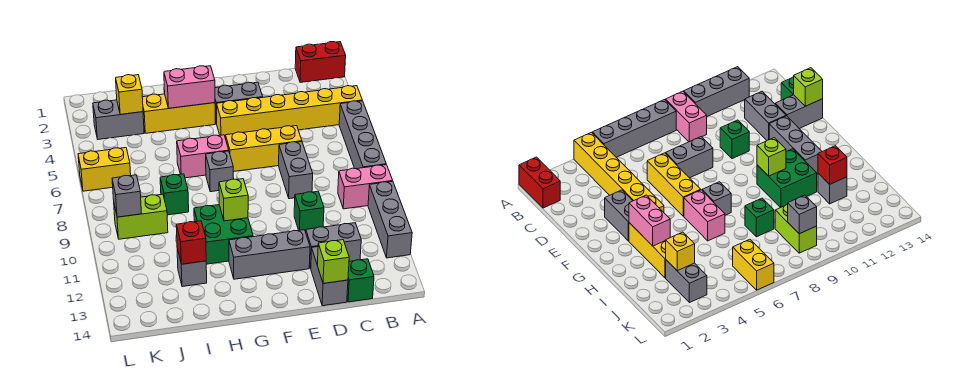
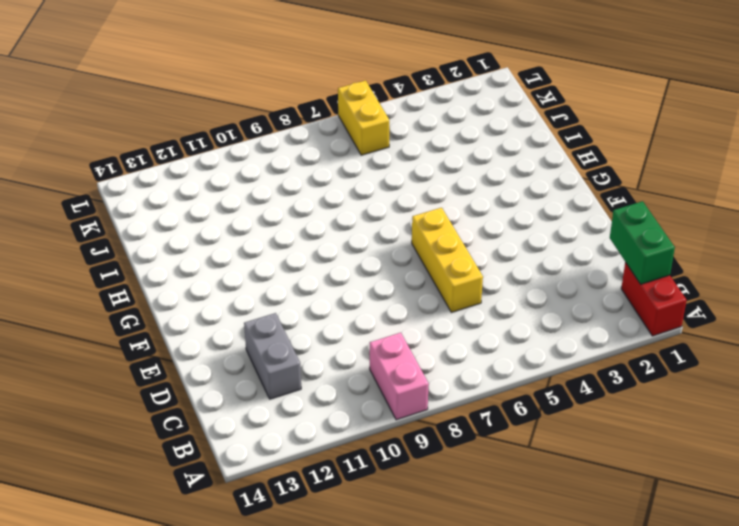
green 1x2 brick [610,201,675,284] -> none
none -> yellow 1x6 brick [217,86,362,139]
none -> grey 1x4 brick [339,101,386,169]
none -> grey 1x3 brick [368,181,412,258]

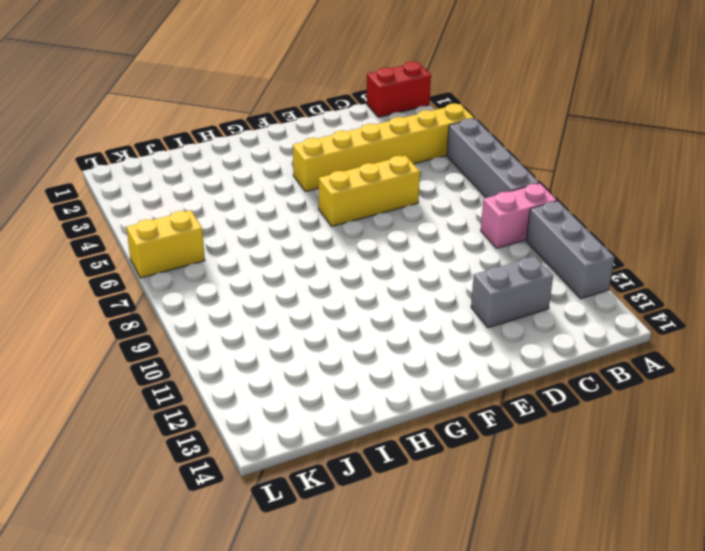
none -> green 1x1 brick [347,259,374,302]
none -> grey 1x2 brick [279,142,313,199]
none -> green 1x1 brick [294,191,324,232]

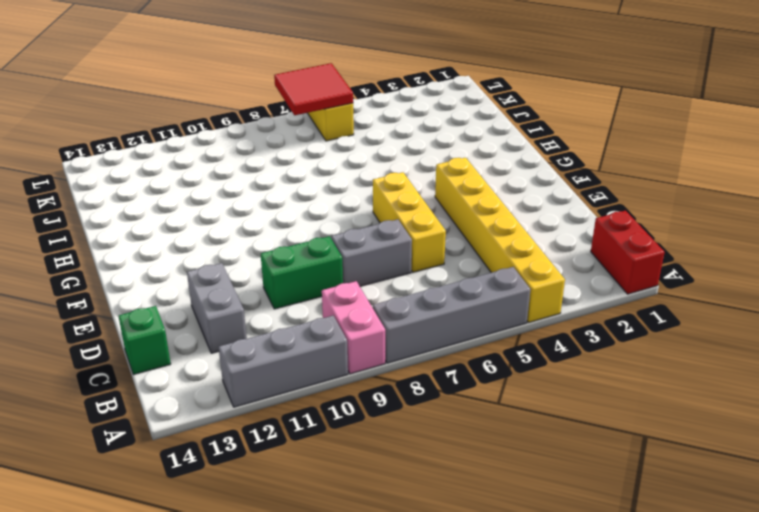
green 1x2 brick [261,236,343,309] -> green 1x1 brick [294,191,324,232]
red 2x2 tile [274,63,353,115] -> none
none -> grey 1x2 brick [311,247,348,306]
none -> grey 1x2 brick [215,82,263,124]
none -> grey 1x3 brick [229,230,310,279]

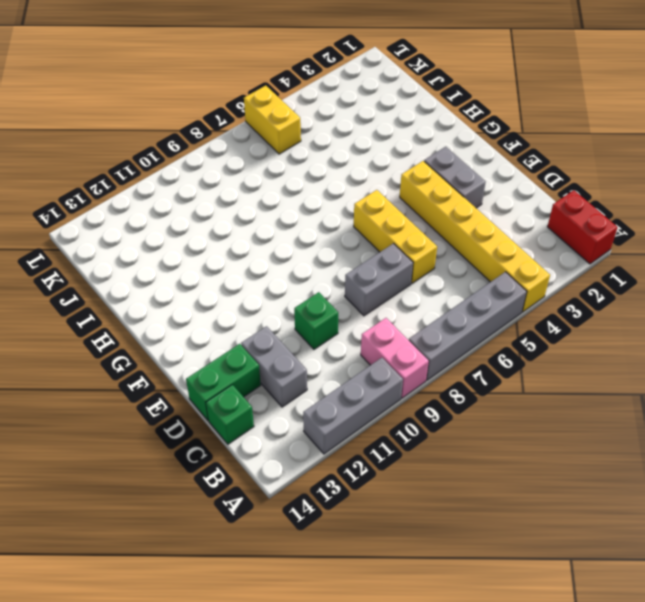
green 1x2 brick [186,344,261,421] -> grey 1x2 brick [311,247,348,306]
none -> grey 1x3 brick [229,230,310,279]
none -> yellow 1x3 brick [143,94,215,133]
none -> pink 1x2 brick [177,135,229,178]

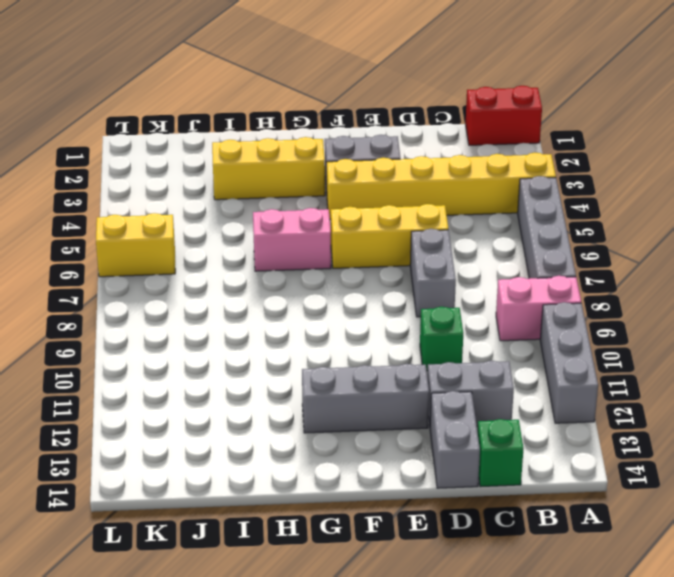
none -> grey 1x1 brick [206,151,234,192]
none -> green 2x2 brick [194,205,253,264]
none -> green 1x1 brick [160,174,189,215]

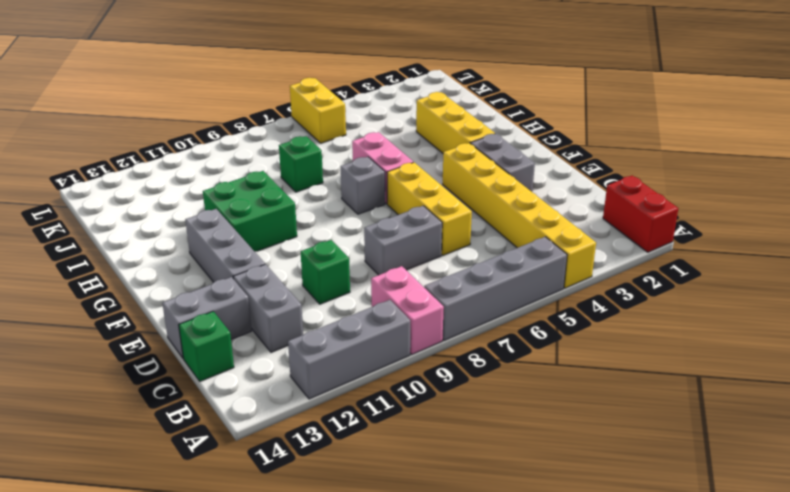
none -> grey 1x1 brick [177,249,207,287]
none -> grey 1x2 brick [93,100,144,139]
none -> lime 1x2 brick [114,194,168,239]

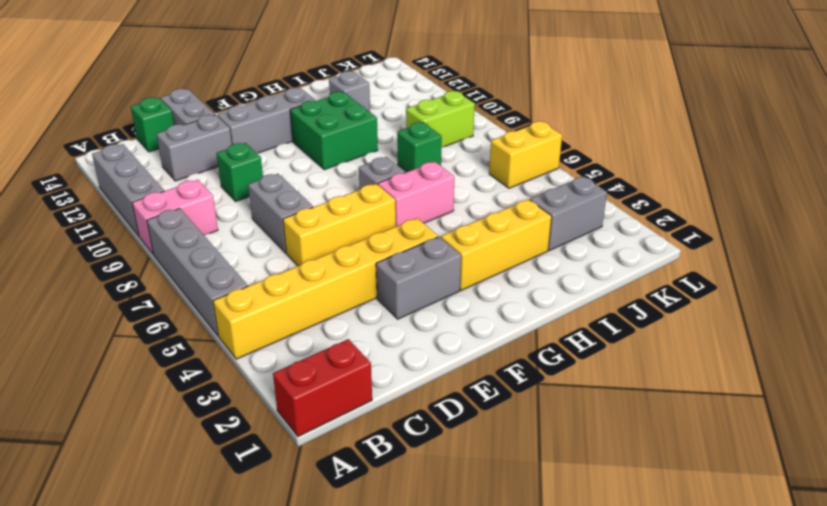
none -> lime 1x1 brick [317,240,349,283]
none -> pink 1x2 brick [164,66,215,108]
none -> lime 1x1 brick [219,179,248,221]

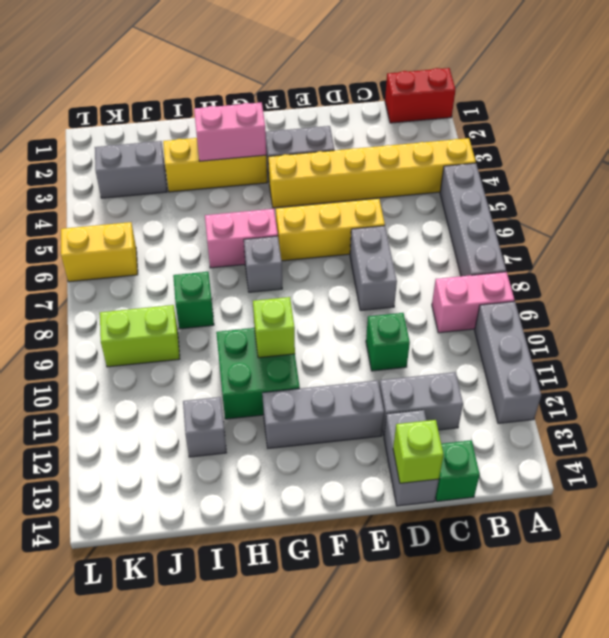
none -> red 1x1 brick [176,221,206,264]
none -> yellow 1x1 brick [116,75,143,114]
none -> grey 1x1 brick [112,175,141,217]

